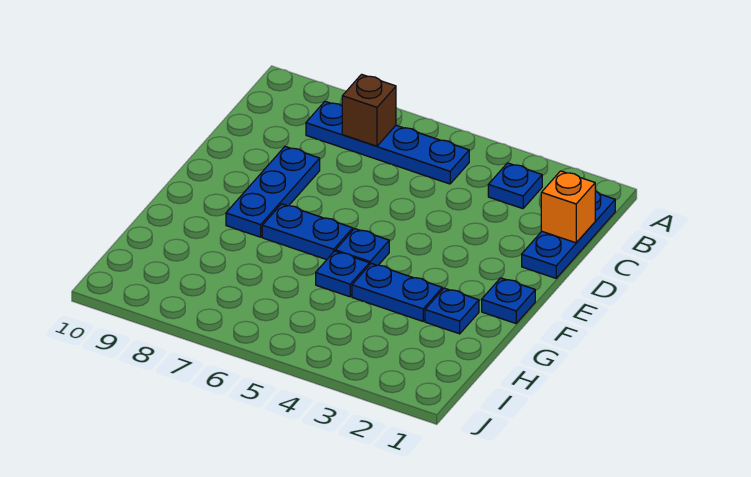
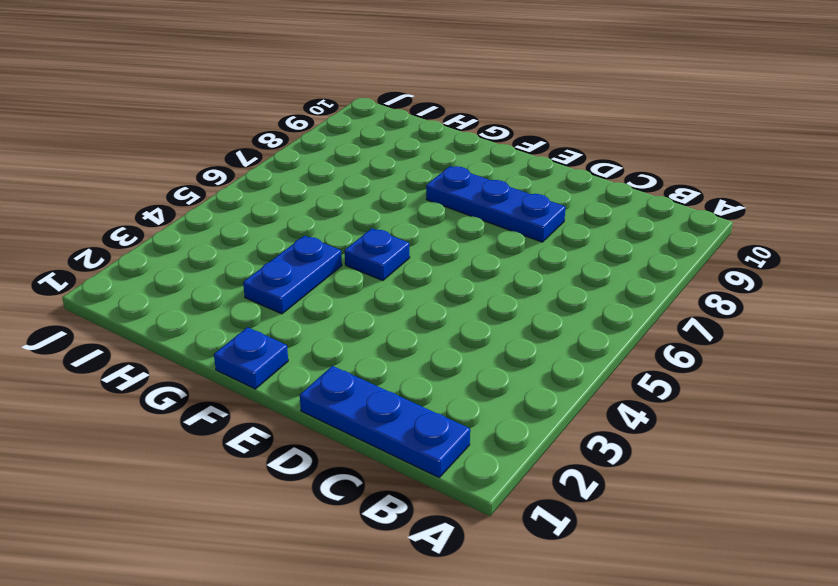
none -> blue 1x1 plate [488,163,542,209]
none -> blue 1x4 plate [306,101,469,184]
none -> blue 1x2 plate [262,204,353,260]

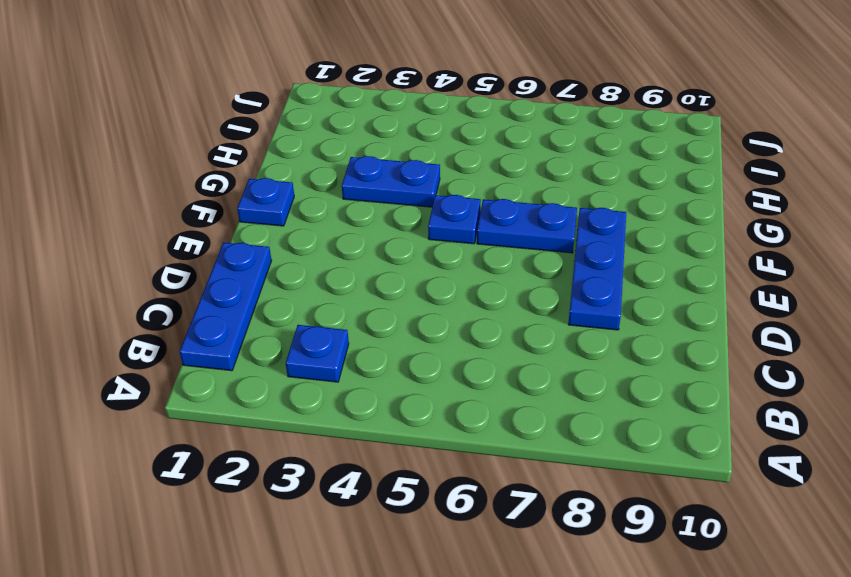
none -> blue 1x4 plate [306,101,469,184]
none -> blue 1x1 plate [425,288,479,334]
none -> blue 1x1 plate [316,251,369,297]

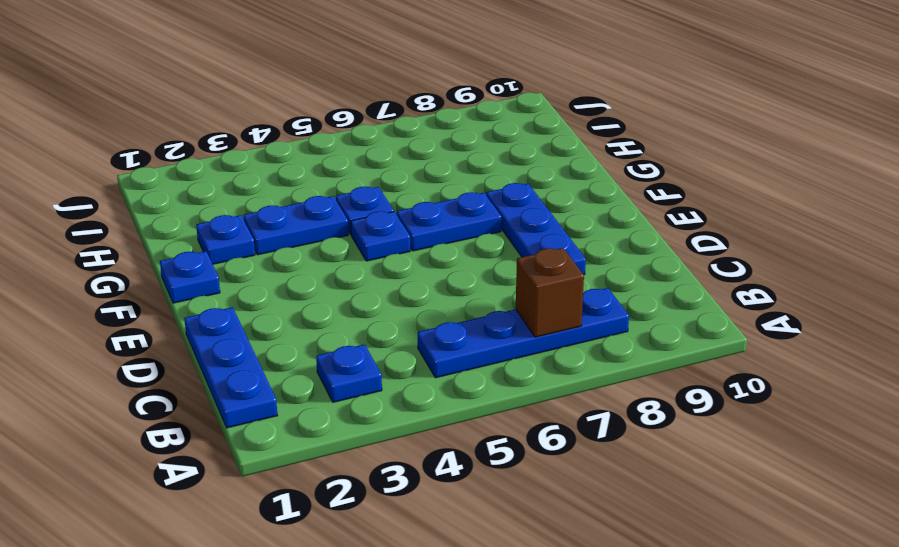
none -> orange 1x1 brick [541,171,595,243]

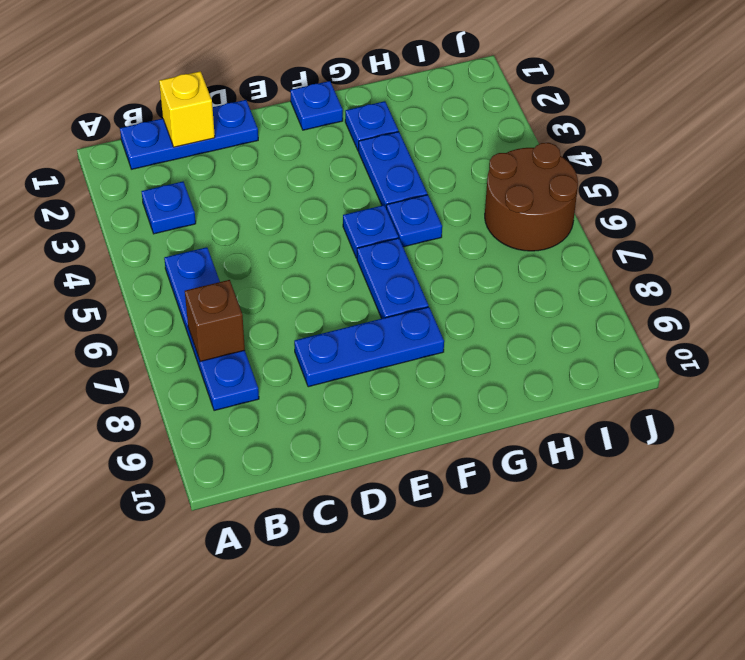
yellow 1x1 brick [159,71,215,147] -> orange 1x1 brick [541,171,595,243]
brown 2x2 round brick [485,143,578,251] -> none

